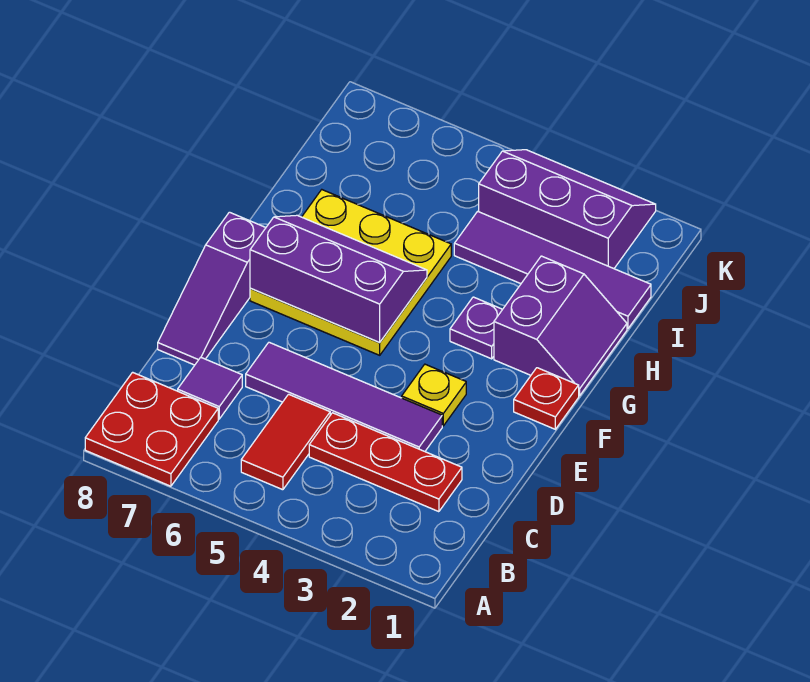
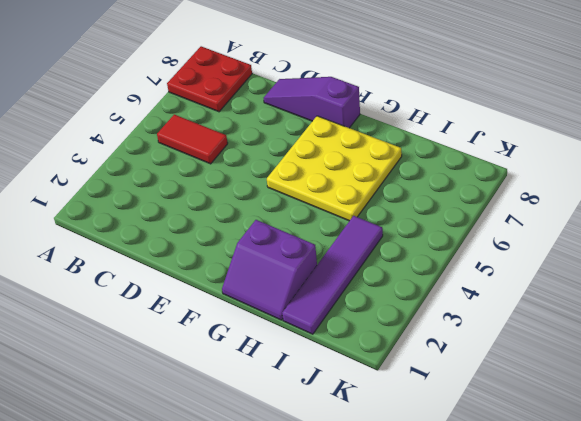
none -> red 1x3 plate [309,413,462,512]
none -> purple 1x1 tile [178,357,242,419]
none -> purple 1x4 tile [246,342,442,451]

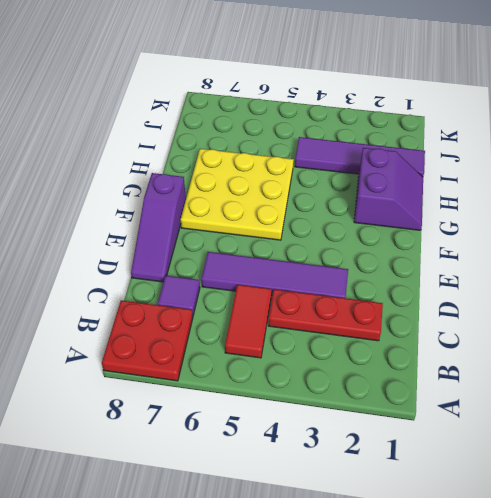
none -> yellow 1x1 plate [402,364,466,426]
none -> red 1x1 plate [514,368,579,429]
none -> purple 1x1 plate [450,297,503,359]

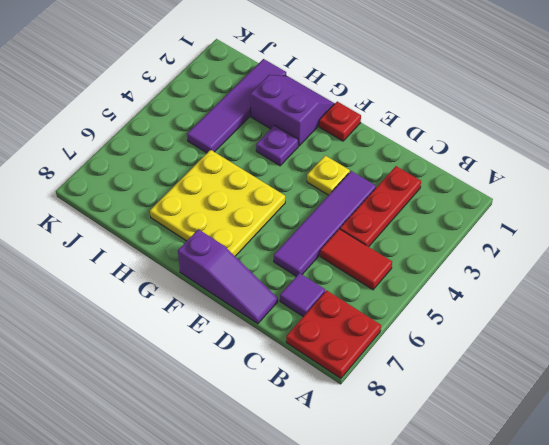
none -> purple 2x3 slope [479,150,656,269]
none -> purple 2x3 slope [250,215,427,343]

